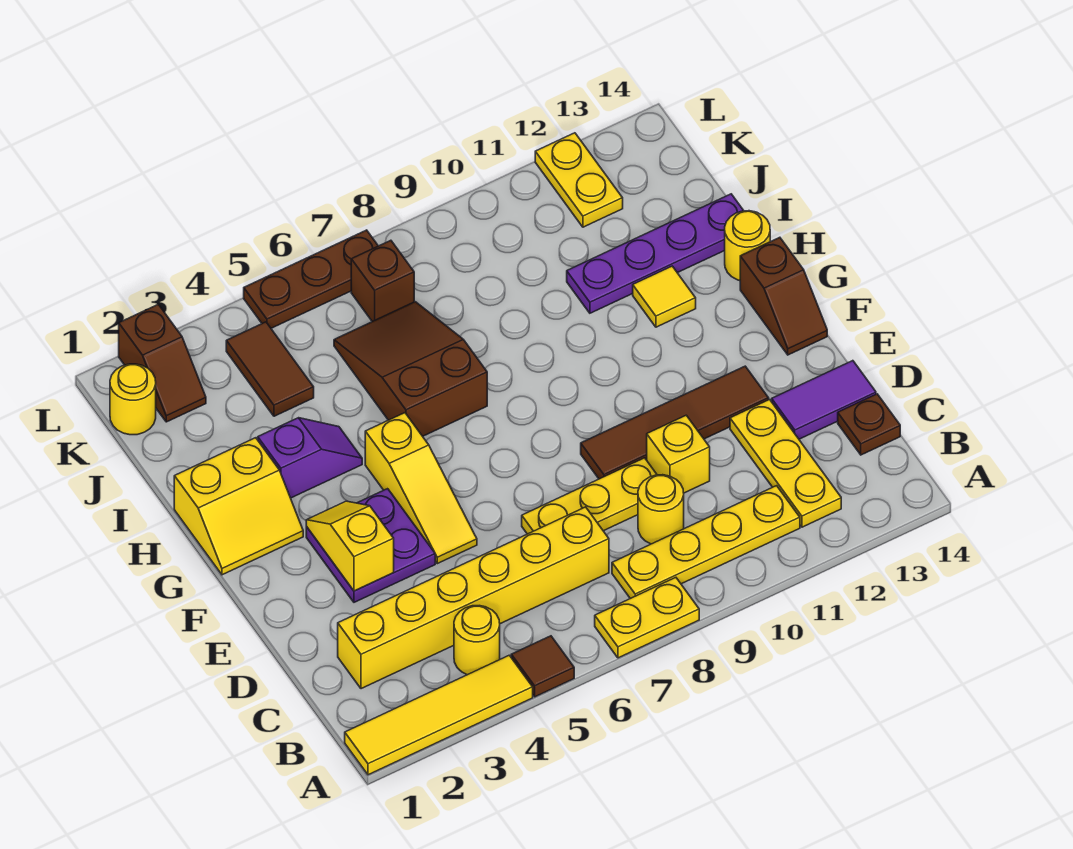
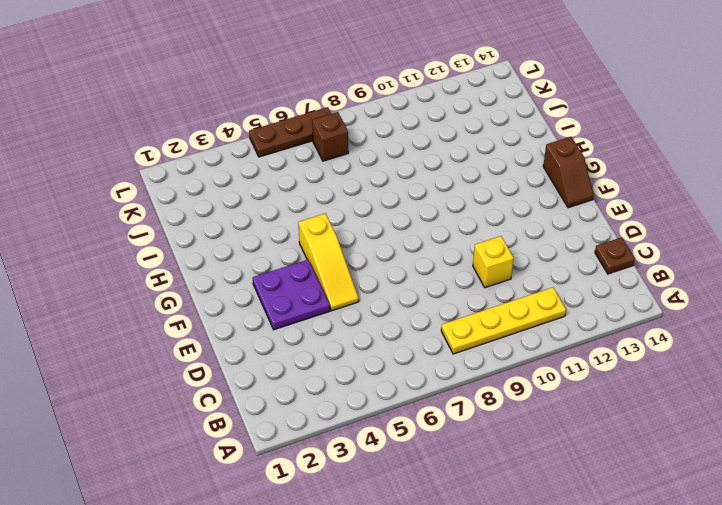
none -> yellow 1x4 tile [345,655,533,775]
none -> brown 1x1 tile [511,636,574,697]
none -> yellow 1x2 plate [595,577,699,658]

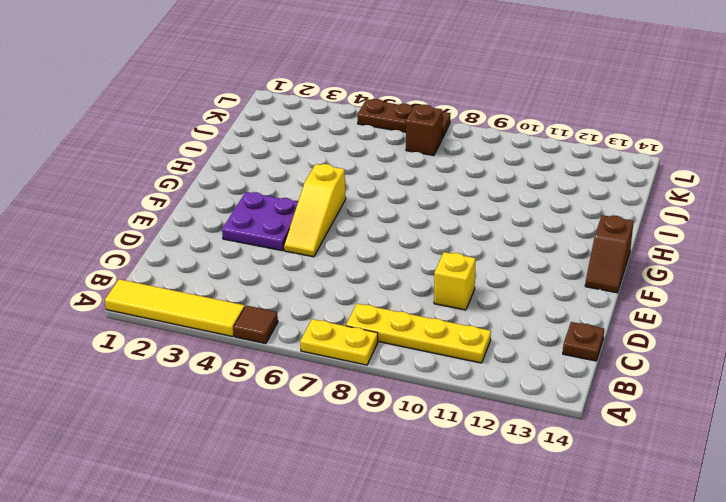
none -> yellow 1x1 round brick [454,606,500,675]
none -> yellow 1x3 plate [730,400,841,527]
none -> yellow 1x6 brick [338,507,609,689]

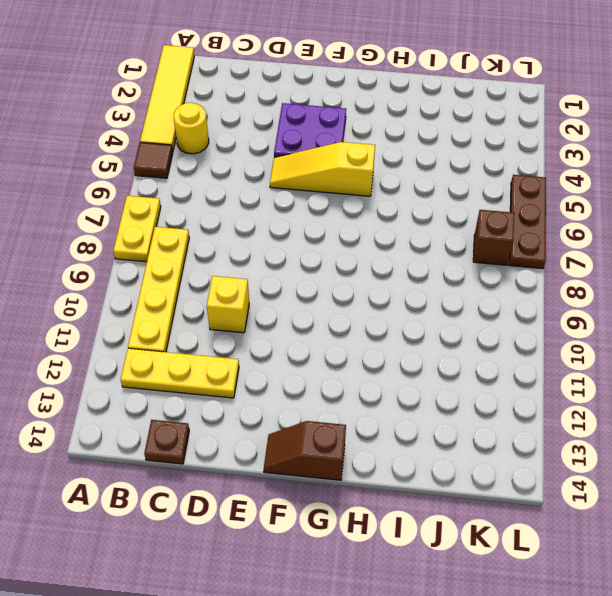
none -> yellow 1x6 brick [338,507,609,689]
none -> yellow 1x1 round brick [638,475,684,544]
none -> yellow 1x3 plate [522,458,657,534]

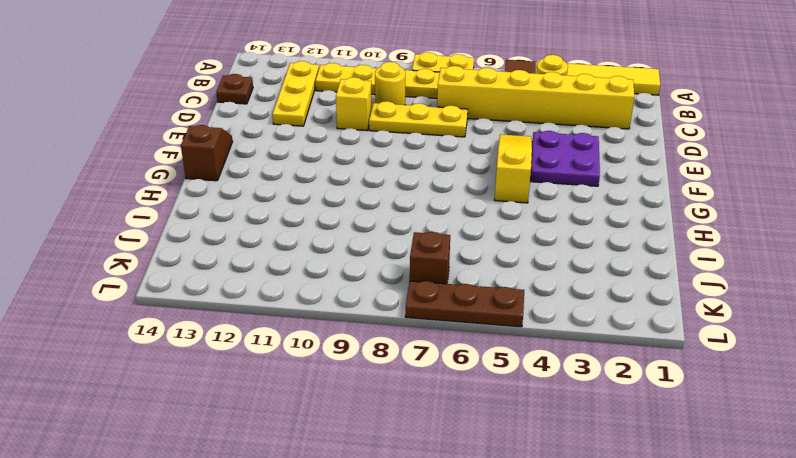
none -> purple 1x2 tile [772,361,876,439]
none -> brown 1x4 tile [581,366,769,479]
none -> yellow 2x2 slope [174,438,303,575]

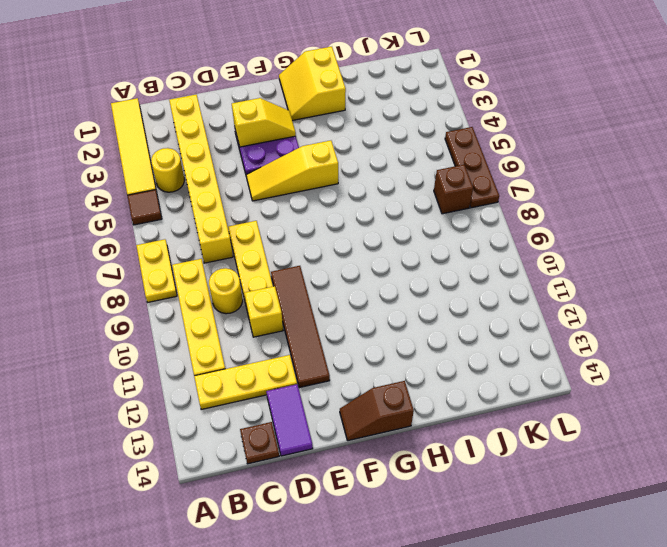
none -> purple 1x2 slope [258,418,362,498]
none -> brown 2x3 slope [334,302,487,436]
none -> yellow 1x1 tile [633,266,696,327]

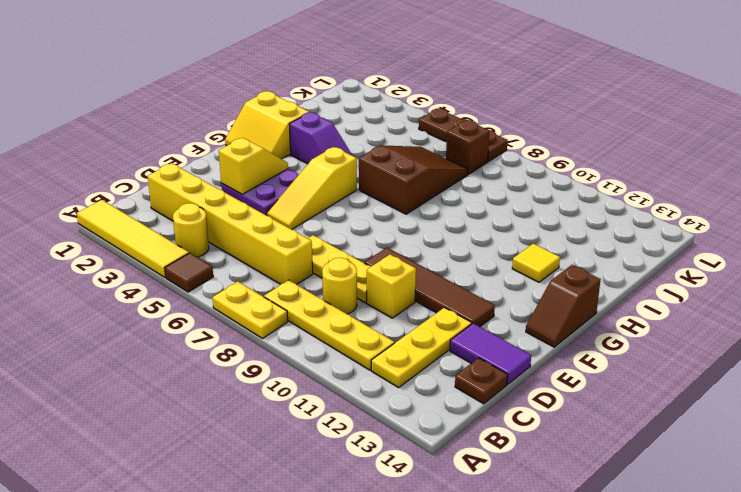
none -> yellow 1x1 round brick [725,211,770,281]
none -> purple 1x4 plate [567,194,744,313]
none -> brown 1x2 tile [226,322,314,416]

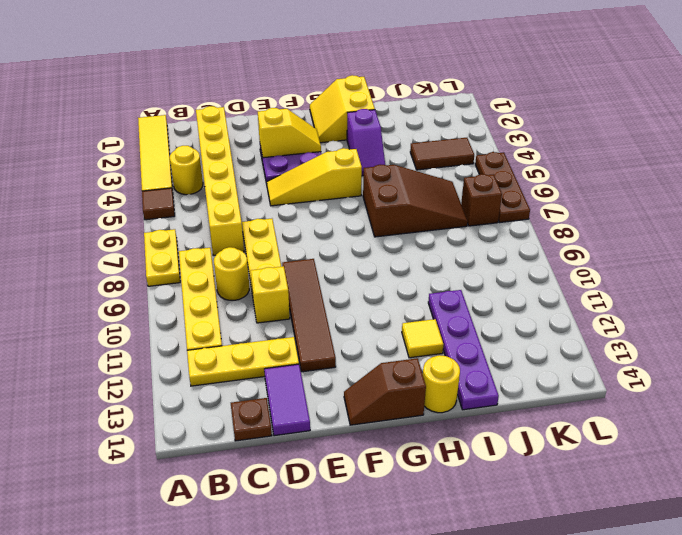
none -> yellow 1x1 round brick [110,364,156,435]
none -> brown 1x2 slope [119,304,206,422]
none -> yellow 1x2 plate [535,133,623,227]

